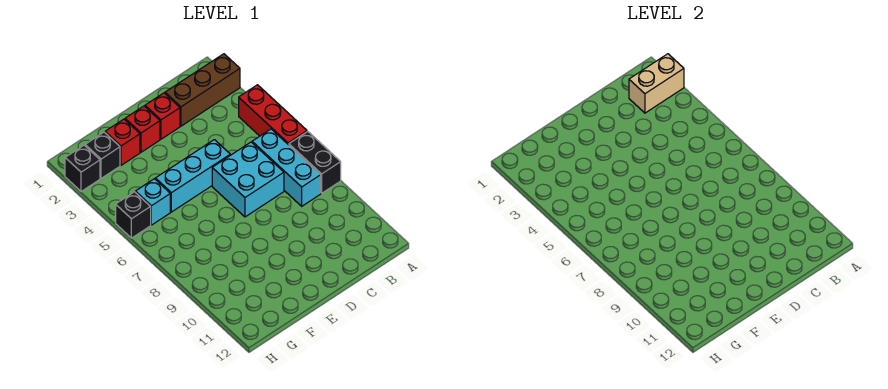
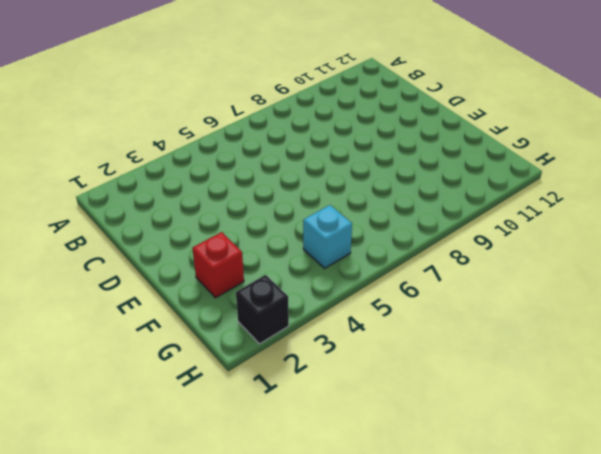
none -> brown 1x3 brick [165,54,240,126]
none -> red 1x3 brick [239,85,307,145]
none -> black 1x2 brick [289,132,341,193]

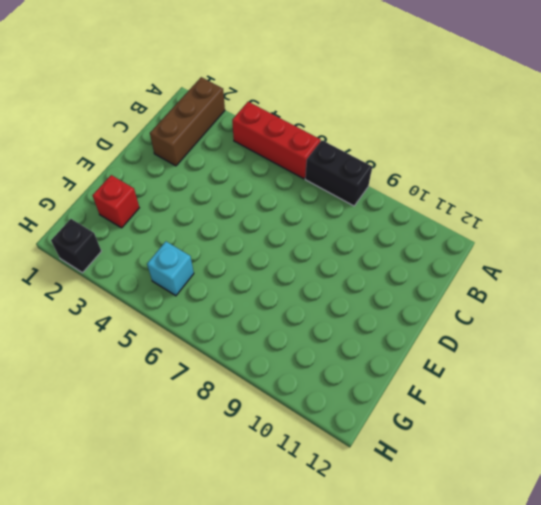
none -> cyan 1x3 brick [252,129,321,206]
none -> cyan 2x2 brick [212,142,284,217]
none -> red 1x1 brick [145,93,180,139]

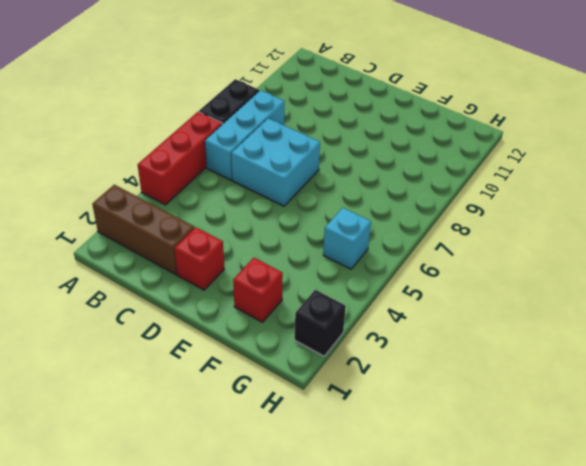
none -> cyan 1x3 brick [155,140,230,212]
none -> red 1x1 brick [125,106,160,152]
none -> black 1x1 brick [85,132,120,178]

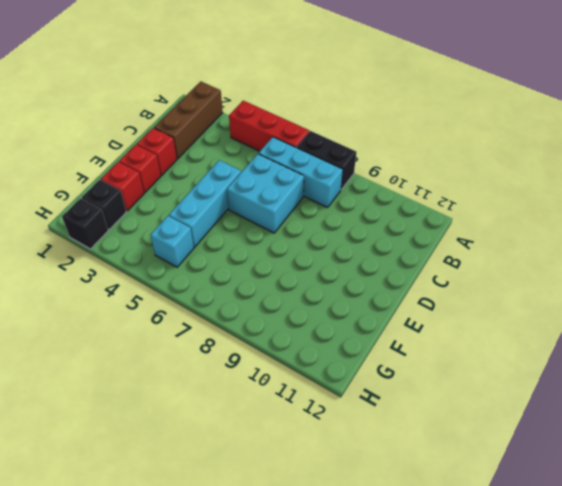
none -> black 1x1 brick [116,192,151,238]
none -> tan 1x2 brick [629,54,684,113]

